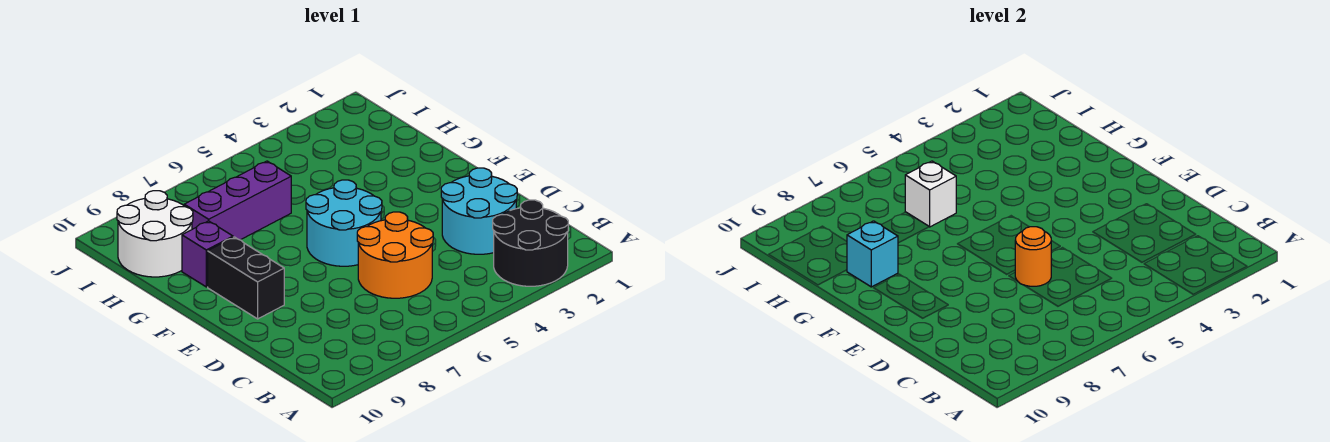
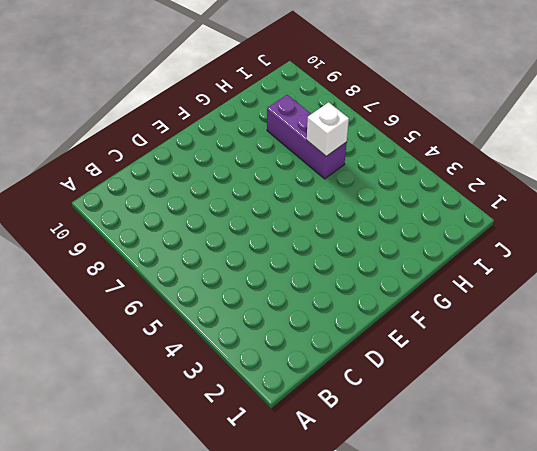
none -> black 2x2 round brick [493,200,568,286]
none -> cyan 2x2 round brick [441,168,517,254]

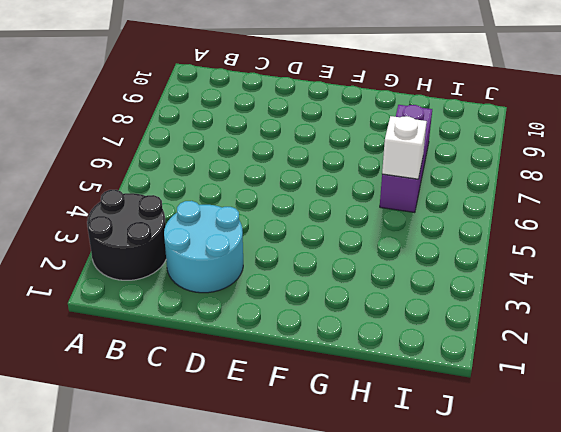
none -> orange 2x2 round brick [357,212,433,298]
none -> cyan 2x2 round brick [306,180,382,266]

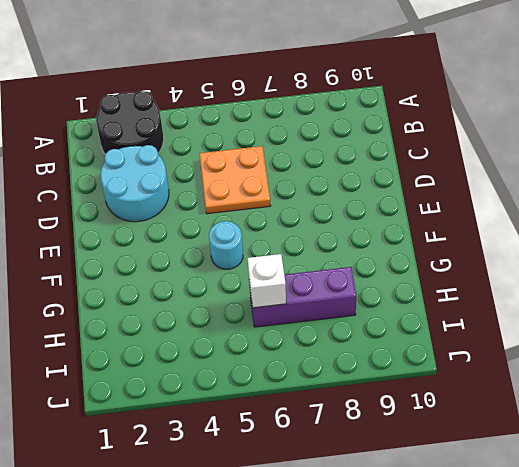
orange 2x2 plate [199,146,271,214] -> orange 2x2 round brick [357,212,433,298]
cyan 1x1 round brick [209,221,243,269] -> cyan 2x2 round brick [306,180,382,266]
none -> black 1x2 brick [208,237,284,319]
none -> purple 1x1 brick [182,221,233,287]

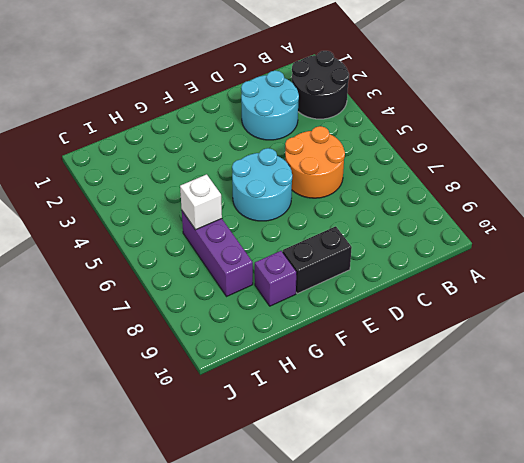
none -> white 2x2 round brick [117,191,193,277]
none -> orange 1x1 round brick [1015,227,1051,286]

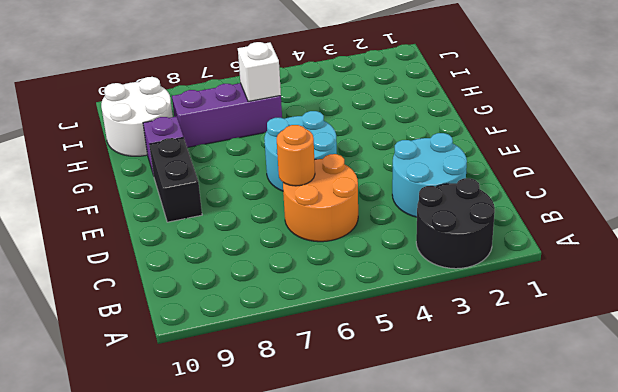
none -> cyan 1x1 brick [847,221,898,287]

